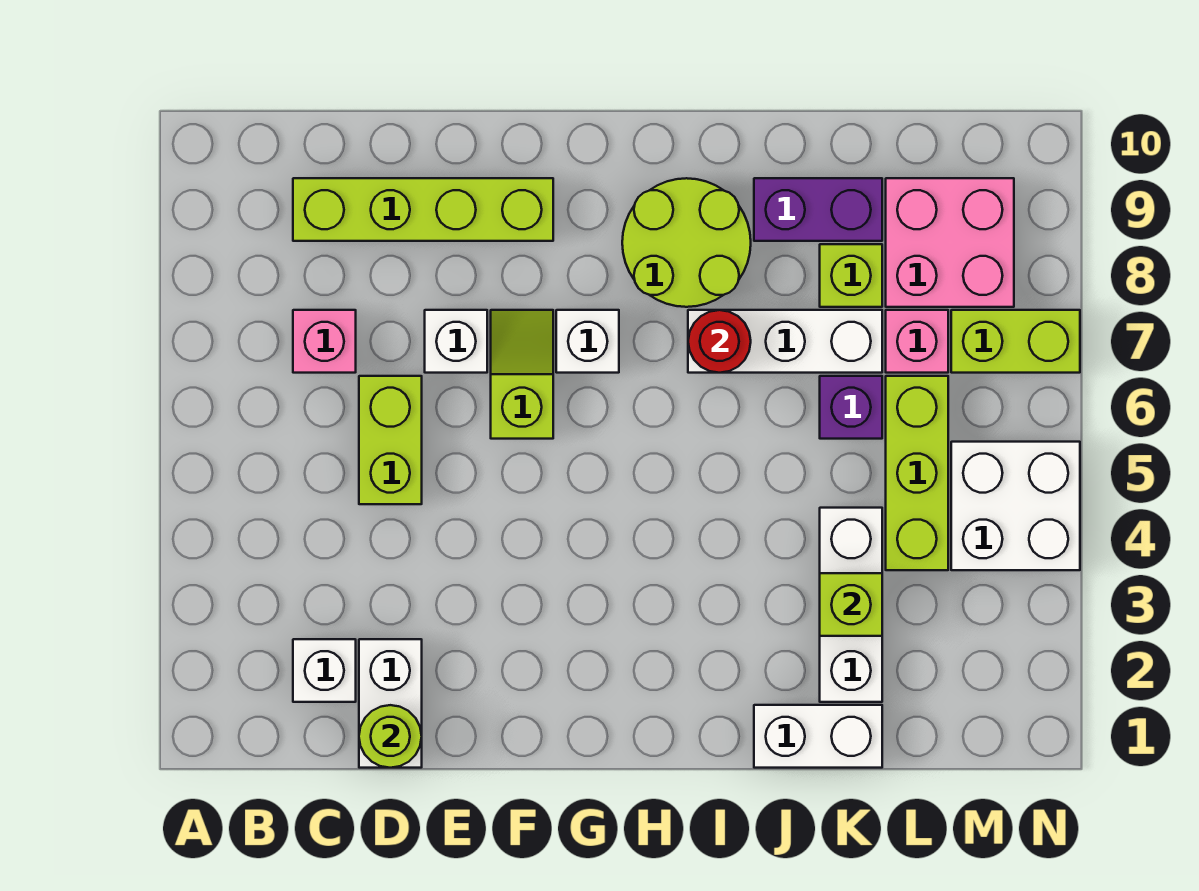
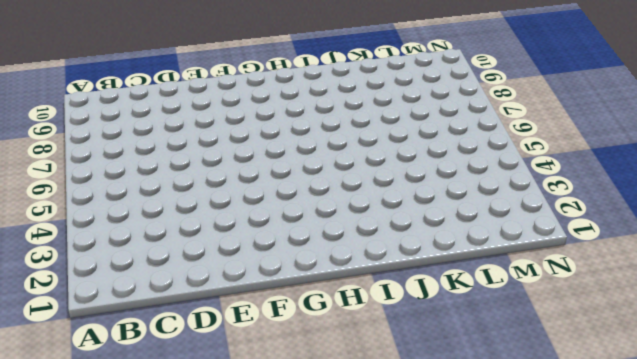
none -> white 1x1 brick [293,639,356,702]
none -> pink 1x1 brick [293,310,356,373]
none -> lime 1x4 brick [293,178,553,241]

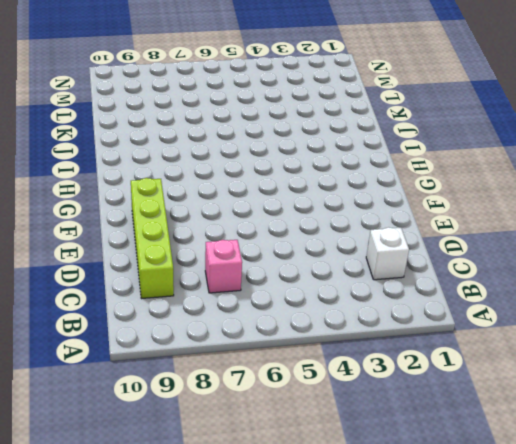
none -> white 1x2 brick [359,639,422,768]
none -> lime 1x2 brick [359,376,422,504]
none -> white 1x1 brick [425,310,487,373]

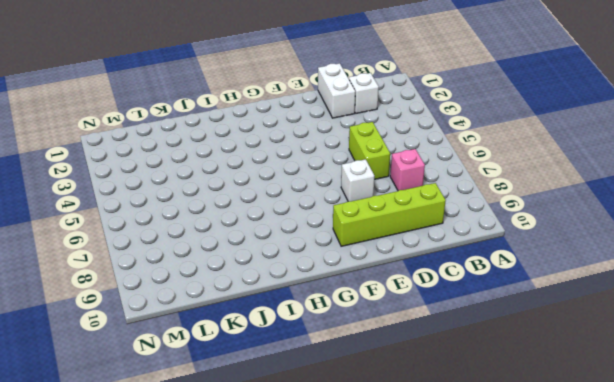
none -> lime 1x2 slope [491,310,553,439]
none -> white 1x1 brick [556,310,619,373]
none -> lime 2x2 round brick [622,178,751,307]

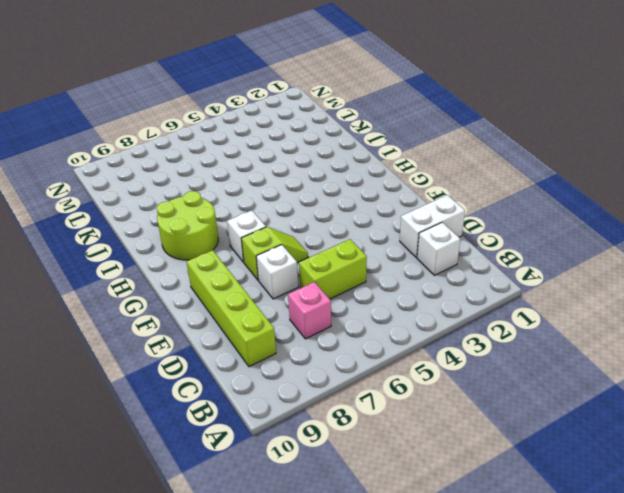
lime 1x2 slope [241,227,308,280] -> lime 1x2 slope turned to [491,310,553,439]
none -> white 1x3 brick [688,310,882,373]
none -> white 1x2 brick [754,705,882,768]
none -> purple 1x2 brick [754,178,882,241]

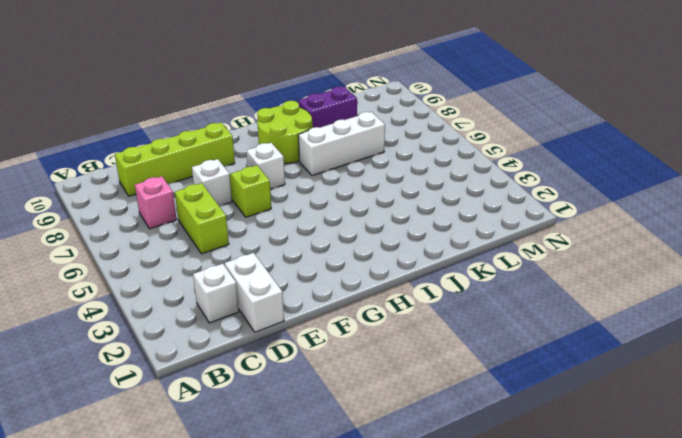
none -> white 1x2 brick [754,705,882,768]
none -> white 1x3 brick [820,508,882,702]
none -> purple 1x1 brick [820,376,882,439]

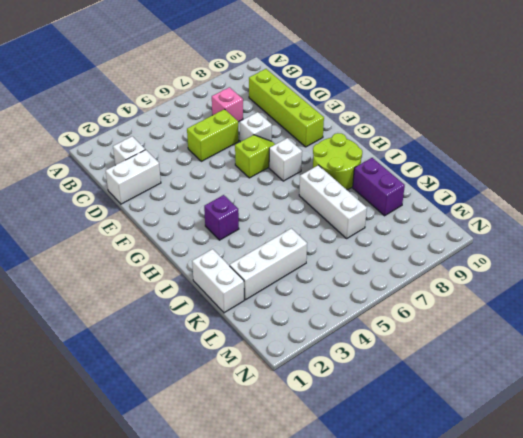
purple 1x1 brick [204,195,239,240] -> purple 1x1 brick moved to [820,376,882,439]
none -> lime 1x1 brick [820,244,882,307]
none -> lime 1x3 brick [886,376,948,570]
none -> pink 1x1 brick [886,310,948,373]

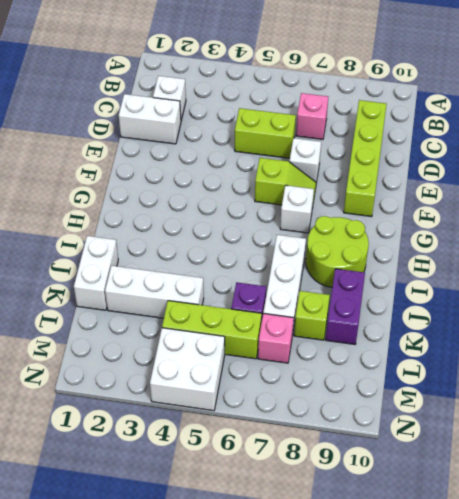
none -> pink 2x2 brick [886,178,1014,307]
none -> lime 1x2 brick [951,310,1080,373]
none -> lime 1x1 round brick [359,705,422,768]

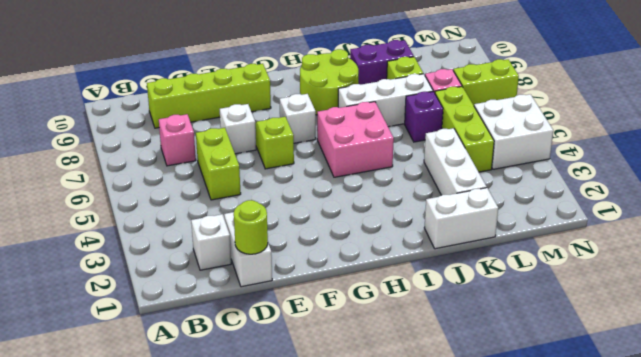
pink 2x2 brick [317,102,394,177] -> pink 2x2 brick moved to [886,178,1014,307]
none -> red 1x1 round brick [688,310,751,373]
none -> lime 1x1 brick [820,573,882,636]

